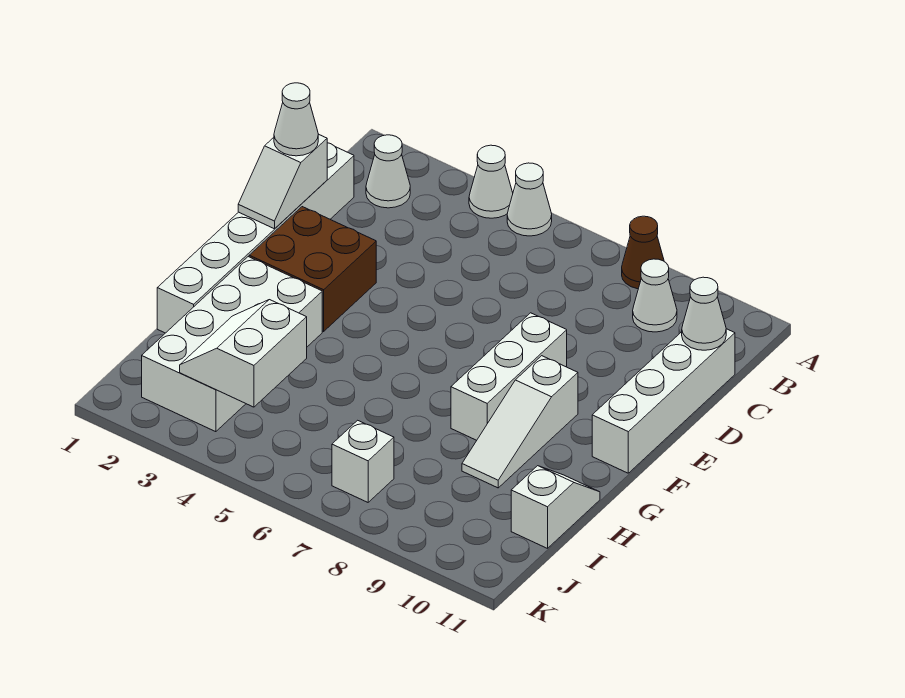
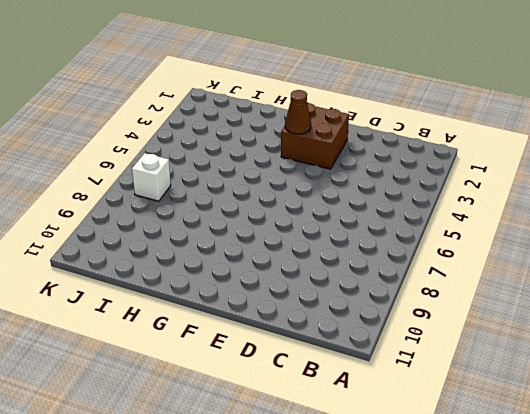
brown 1x1 cone [285,90,311,134] -> brown 1x1 cone moved to [622,216,664,289]
none -> white 1x1 cone [469,145,513,218]
none -> white 1x1 cone [507,163,552,236]
none -> white 1x1 cone [366,135,410,208]

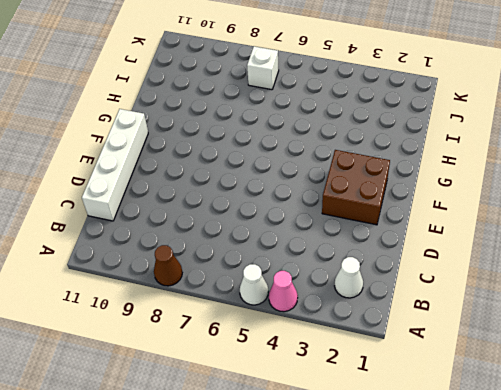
pink 1x1 cone [269,271,298,312] -> white 1x1 cone [469,145,513,218]
none -> white 1x1 cone [633,259,677,332]
none -> white 1x6 brick [157,143,354,333]
none -> white 1x3 brick [451,313,567,440]

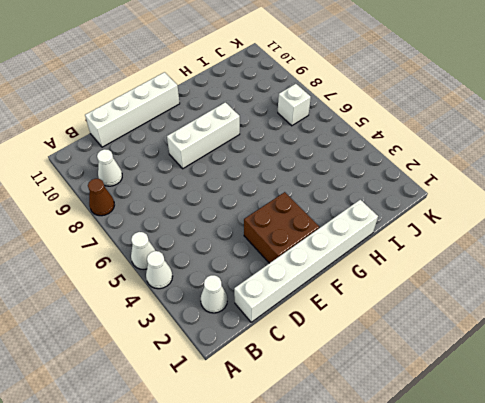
none -> white 1x3 slope [462,356,578,488]
none -> white 2x4 brick [142,257,322,432]
none -> white 1x2 slope [511,466,600,548]

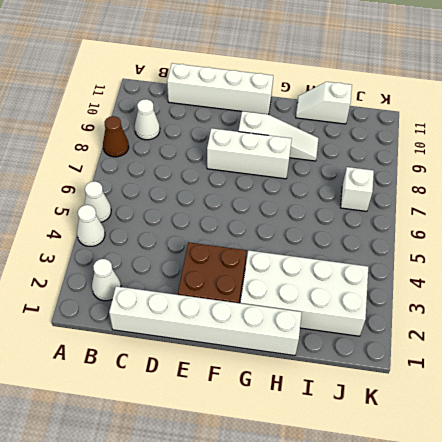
none -> white 1x1 cone [682,277,726,350]
none -> white 1x2 slope [238,134,327,229]
none -> white 2x2 slope [180,300,307,407]

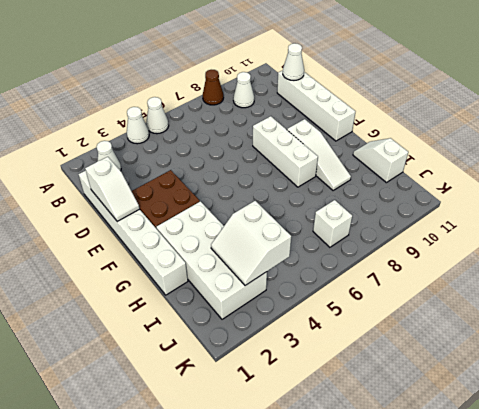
none -> white 1x1 cone [274,83,318,156]

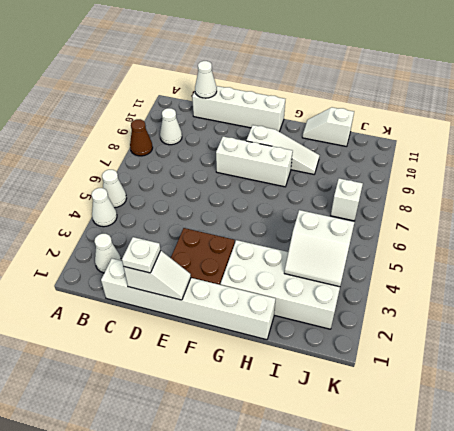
white 1x1 plate [122,237,161,273] -> white 1x1 cone [274,83,318,156]

